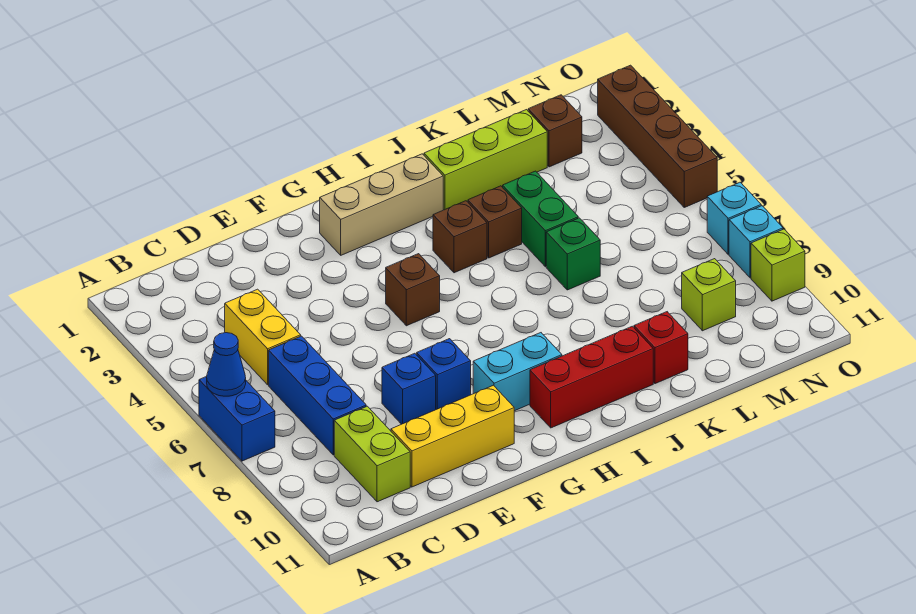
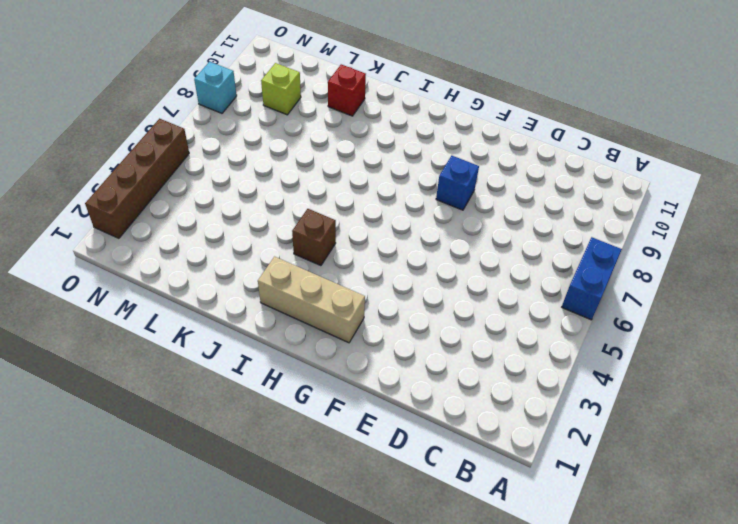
none -> yellow 1x2 brick [225,289,301,385]
none -> blue 1x3 brick [269,336,366,455]
none -> lime 1x2 brick [334,406,410,502]

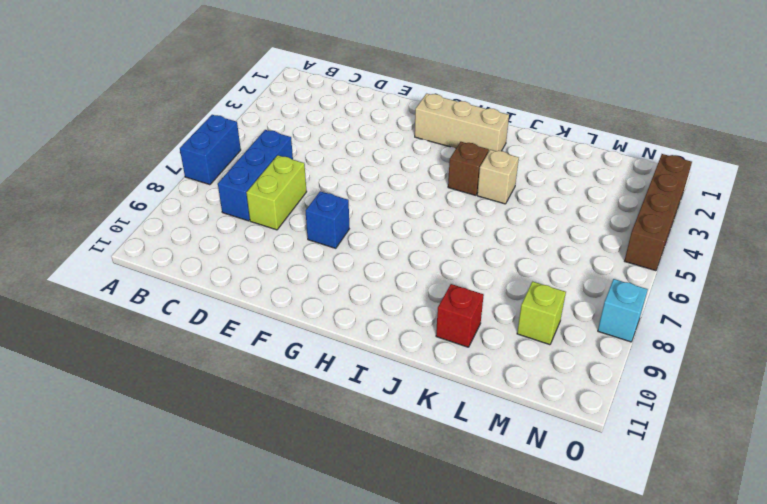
lime 1x2 brick [246,155,307,230] -> lime 1x2 brick moved to [334,406,410,502]
tan 1x1 brick [477,150,519,204] -> brown 1x1 brick [468,186,522,258]
none -> yellow 1x2 brick [225,289,301,385]
none -> yellow 1x3 brick [391,385,514,487]
none -> blue 1x1 brick [382,353,436,424]

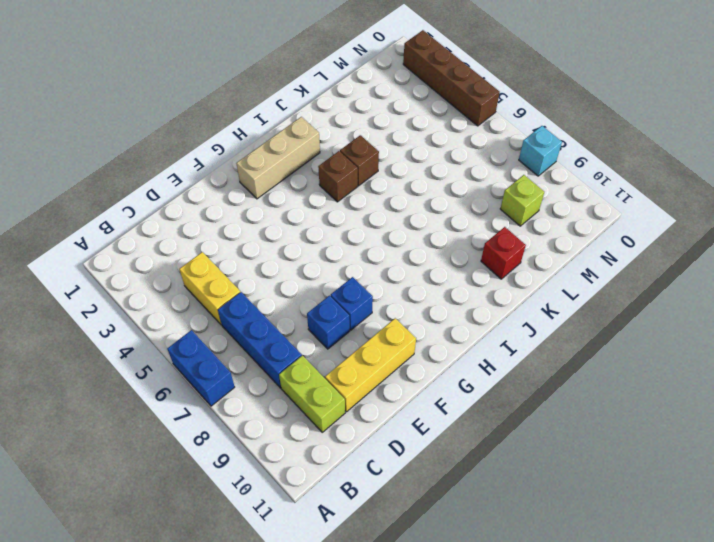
none -> brown 1x1 brick [386,254,440,326]
none -> cyan 1x2 brick [473,333,562,411]
none -> red 1x3 brick [530,326,653,428]

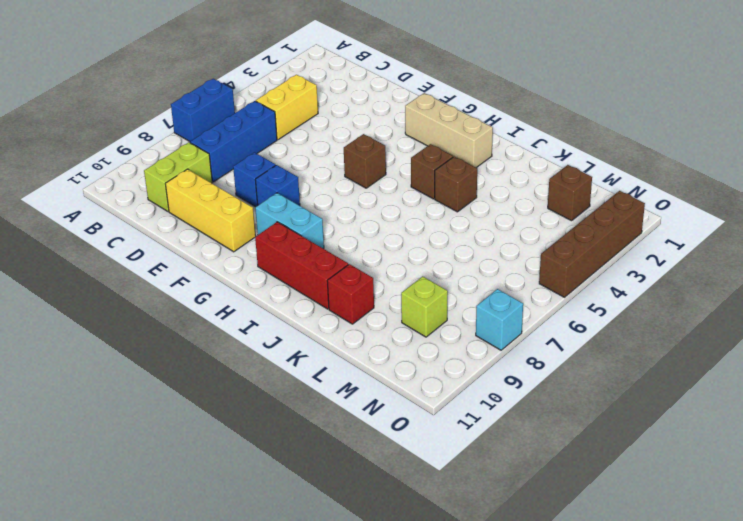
none -> lime 1x3 brick [424,110,547,210]
none -> green 1x2 brick [503,171,578,267]
none -> green 1x1 brick [546,218,600,290]

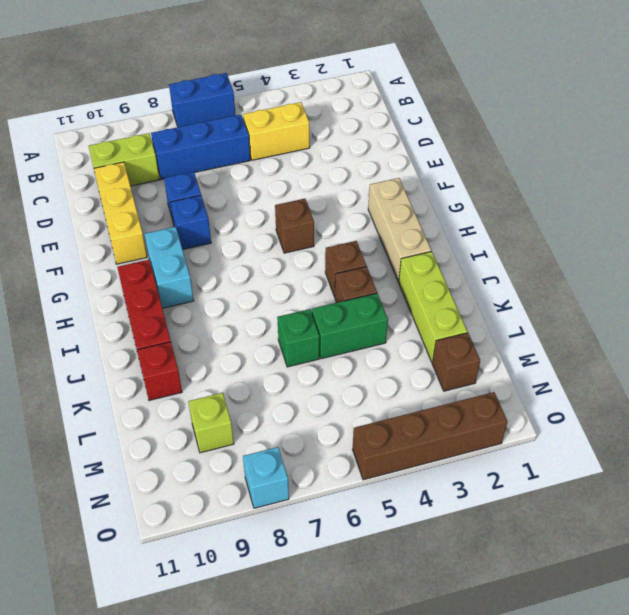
none -> cyan 1x1 brick [707,182,761,254]
none -> lime 1x1 brick [751,229,805,301]
none -> blue 1x1 cone [207,333,246,396]

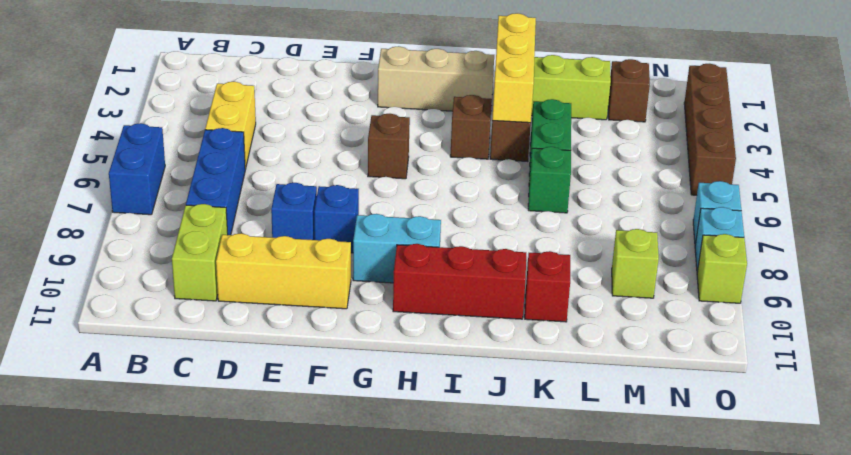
yellow 1x3 brick [492,13,536,123] -> none
none -> blue 1x1 cone [207,333,246,396]

